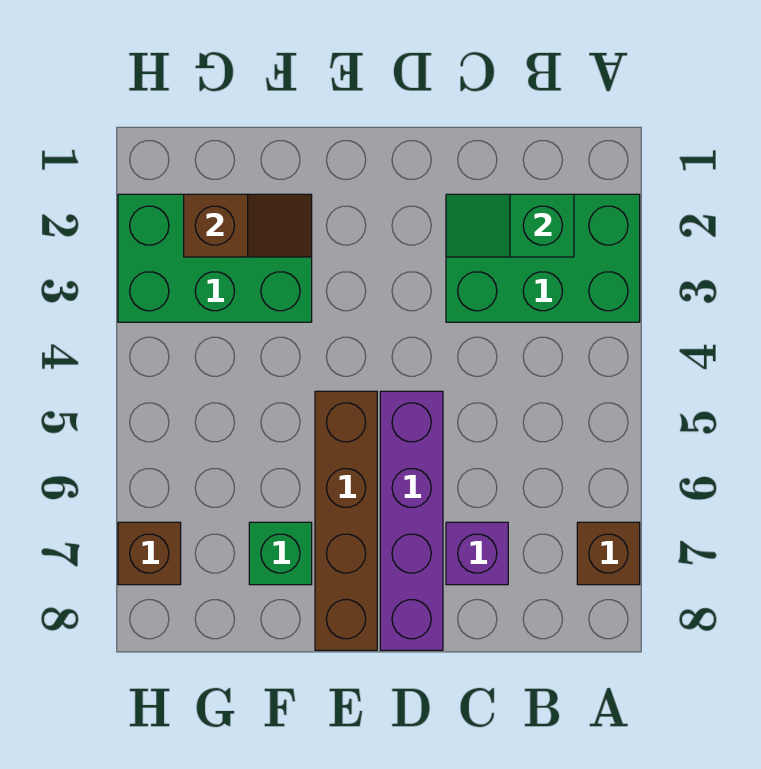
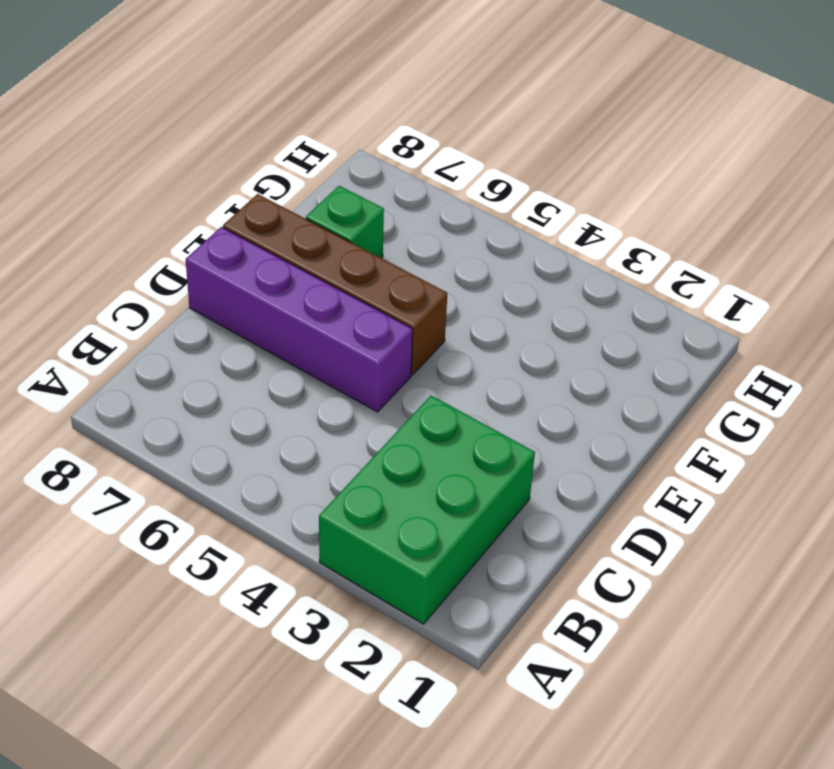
none -> brown 1x1 brick [577,522,640,585]
none -> purple 1x1 brick [446,522,508,585]

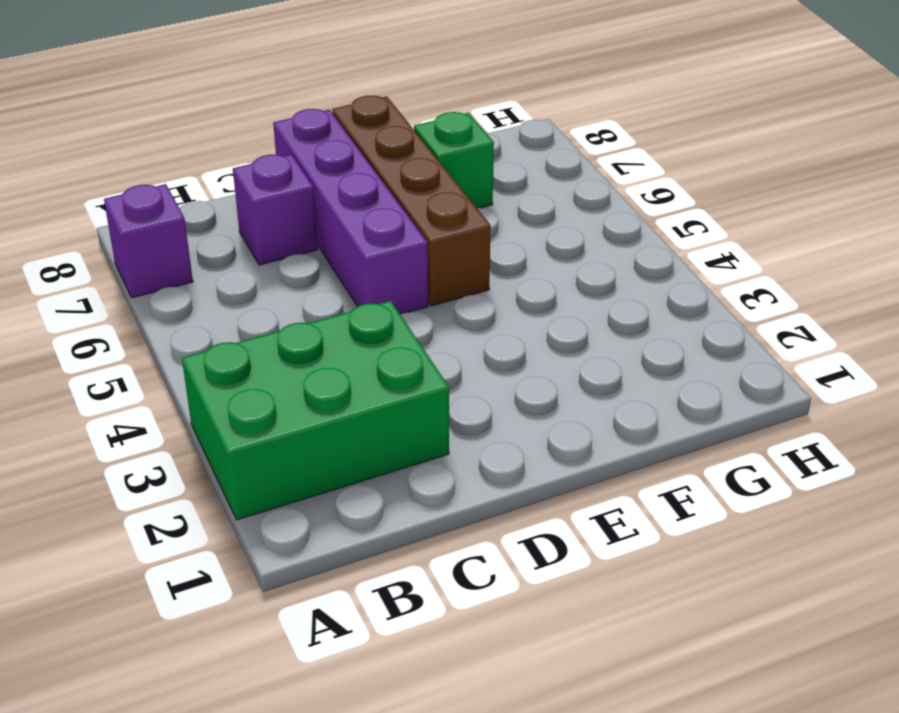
purple 1x1 brick [104,184,193,298] -> brown 1x1 brick [577,522,640,585]
none -> green 2x3 brick [118,194,312,322]
none -> brown 1x1 brick [118,522,181,585]

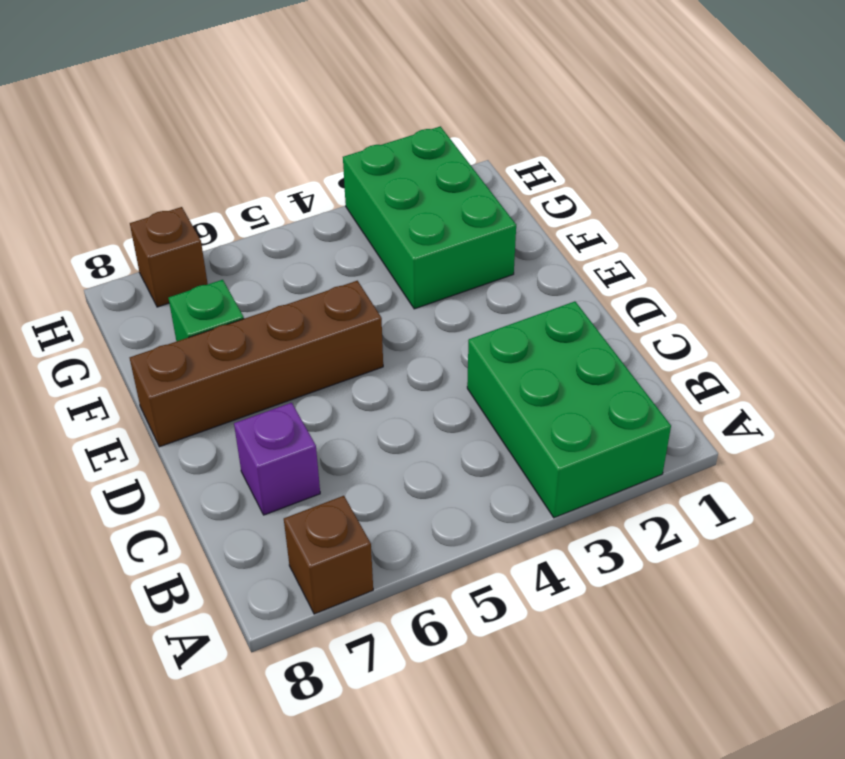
none -> purple 1x4 brick [380,391,443,650]
none -> green 1x2 slope [446,194,574,257]

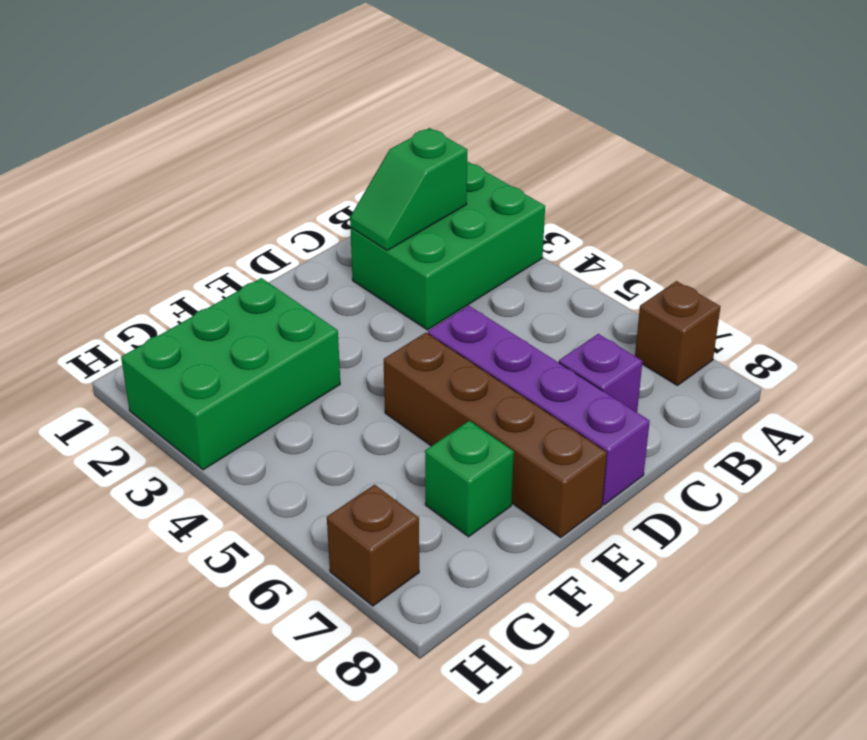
none -> brown 1x2 slope [184,194,312,257]

